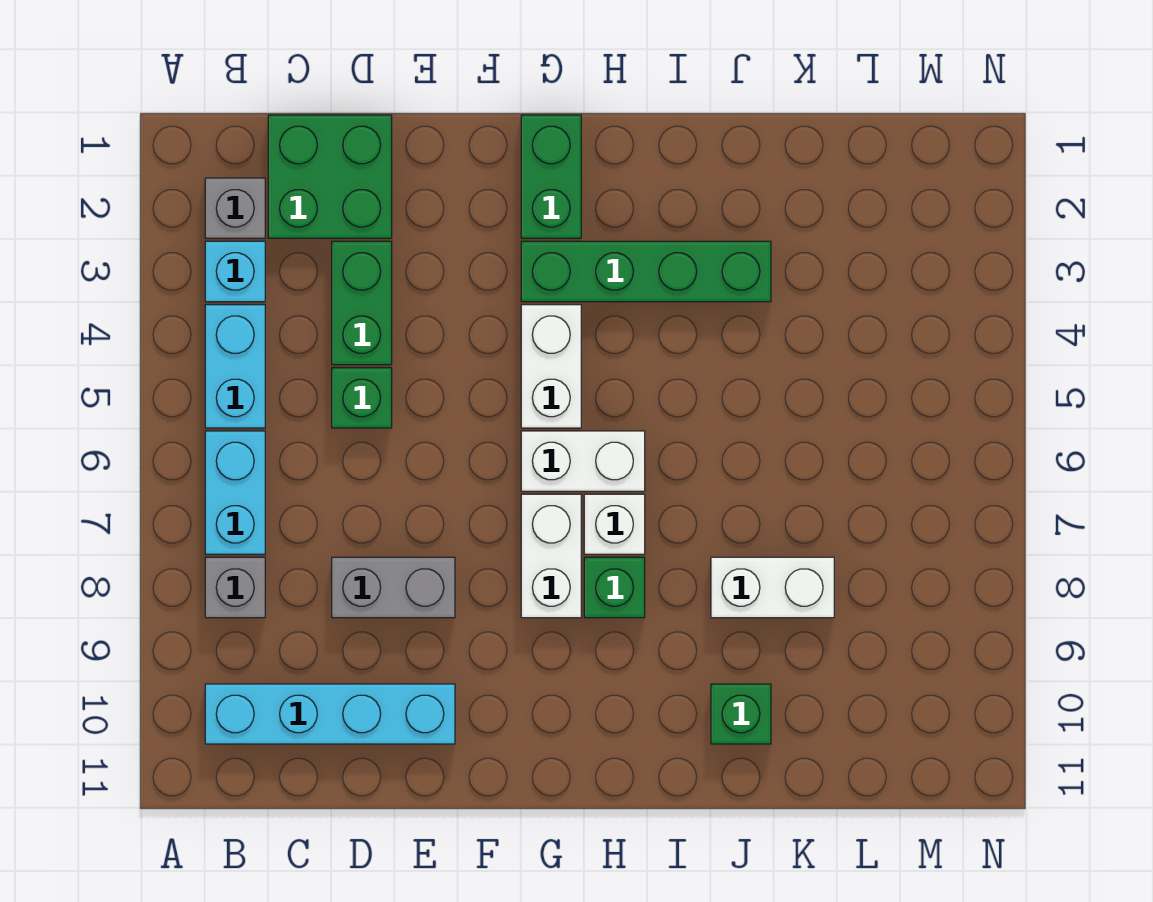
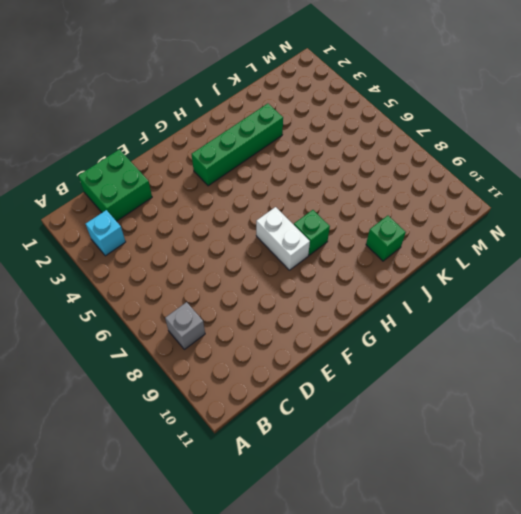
none -> grey 1x1 brick [205,178,265,238]
none -> cyan 1x2 brick [205,305,265,428]
none -> cyan 1x2 brick [205,431,265,554]

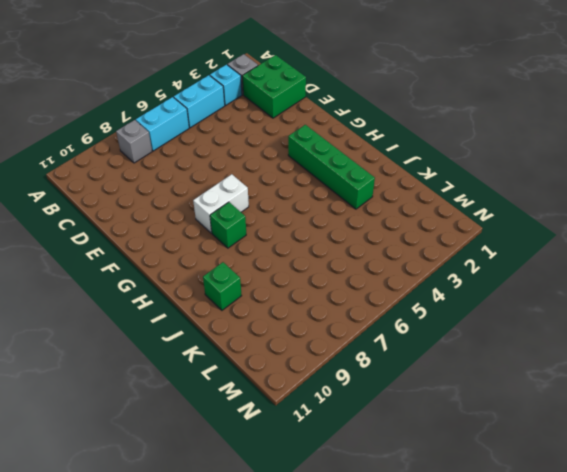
none -> cyan 1x4 brick [205,684,455,744]
none -> green 1x2 brick [332,241,392,365]
none -> green 1x1 brick [332,368,392,428]

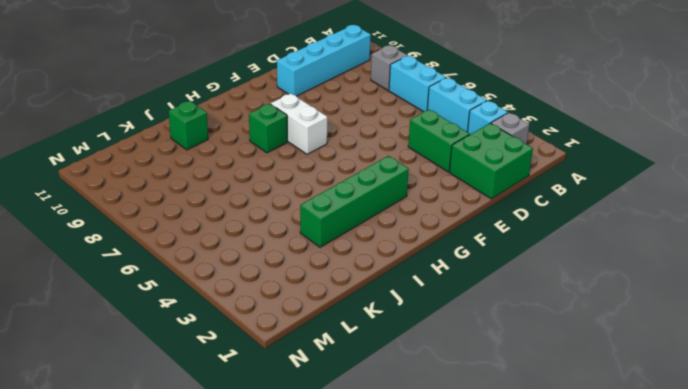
none -> green 1x1 brick [332,368,392,428]
none -> grey 1x2 brick [332,557,455,618]
none -> green 1x2 brick [521,115,581,238]

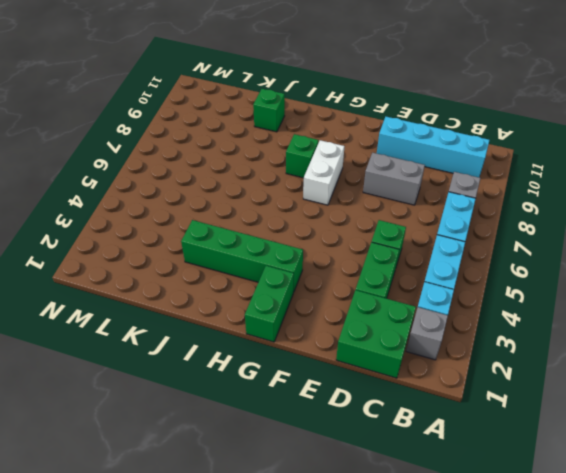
none -> white 1x2 brick [521,305,581,428]
none -> white 1x2 brick [521,431,645,491]
none -> white 1x1 brick [584,494,645,554]

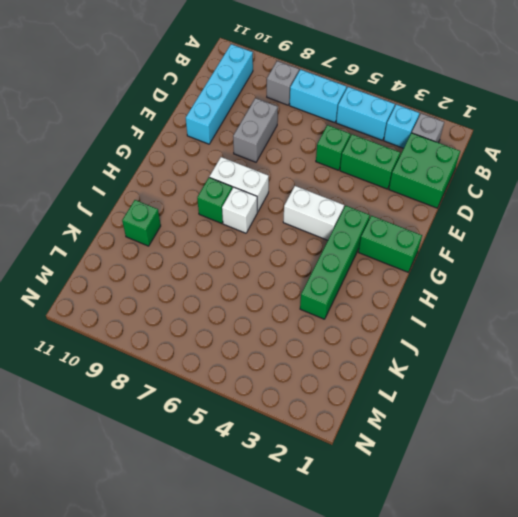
none -> white 1x2 brick [521,431,645,491]
none -> white 1x2 brick [711,557,834,618]

